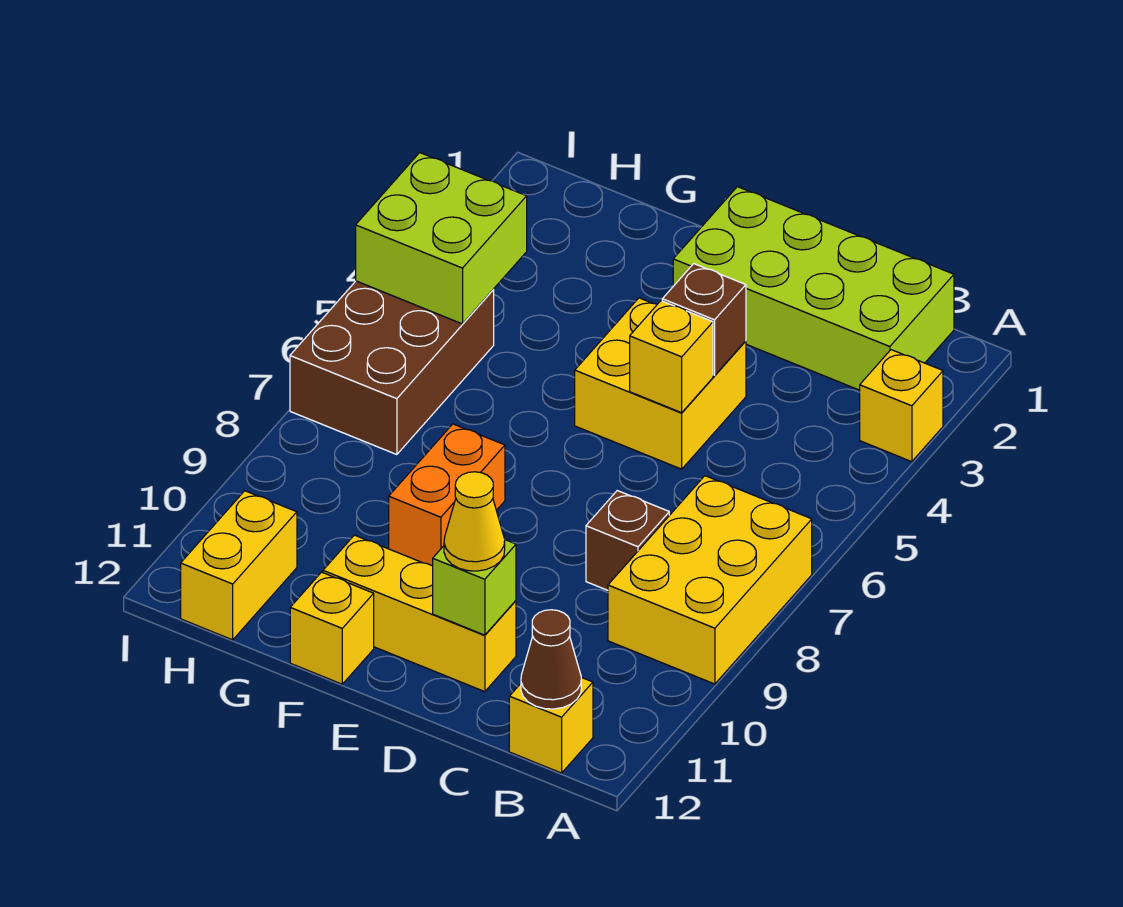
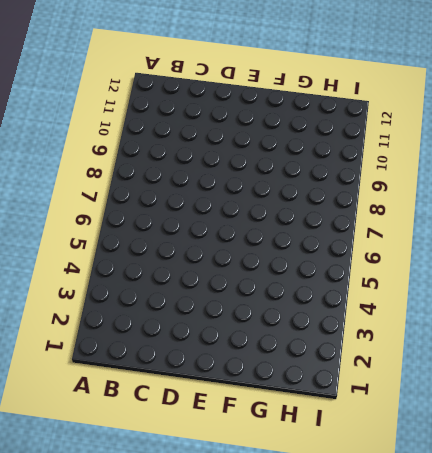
none -> yellow 1x1 brick [860,350,943,462]
none -> yellow 2x3 brick [608,476,812,684]
none -> lime 2x4 brick [673,187,954,390]

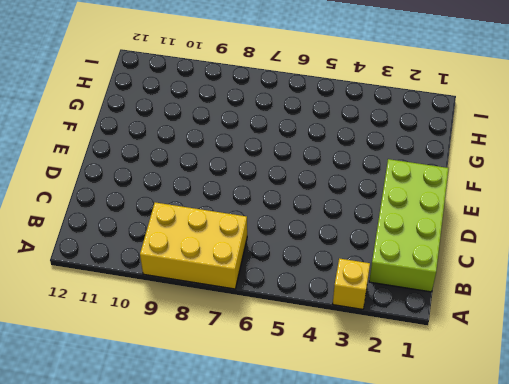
none -> yellow 1x1 brick [509,677,593,773]
none -> brown 1x1 brick [586,491,669,590]
none -> yellow 2x2 brick [575,298,746,469]

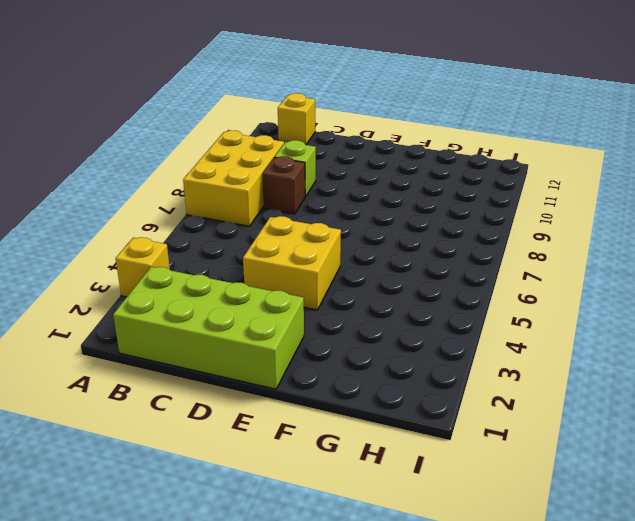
lime 1x1 brick [275,140,316,196] -> lime 1x1 brick moved to [433,540,516,635]
none -> yellow 1x3 brick [323,535,516,692]
none -> orange 1x2 brick [389,424,505,566]
none -> yellow 1x1 brick [290,572,374,684]

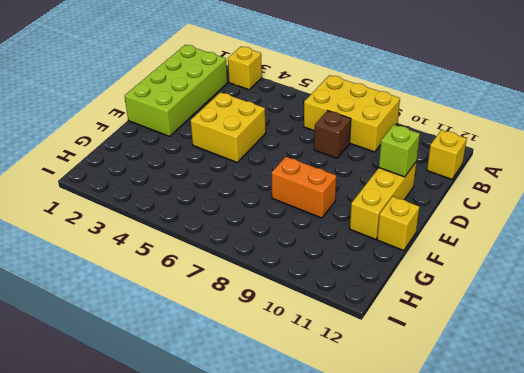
none -> brown 2x3 brick [290,281,494,455]
none -> yellow 1x2 brick [181,491,297,640]
none -> brown 1x1 cone [521,610,581,709]

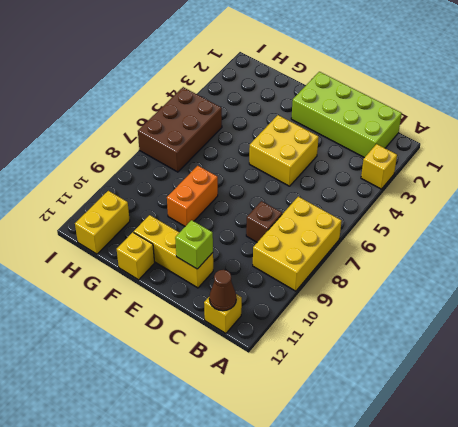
none -> brown 1x1 brick [662,264,746,376]
none -> yellow 1x1 brick [630,301,713,413]
none -> lime 2x2 brick [356,153,527,324]

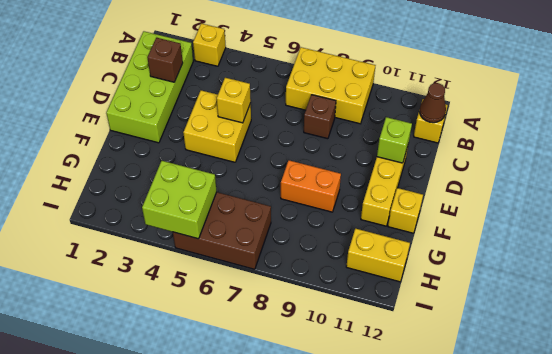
brown 1x1 brick [147,38,183,82] -> brown 1x1 brick moved to [662,264,746,376]
none -> yellow 1x1 cone [444,472,505,571]

